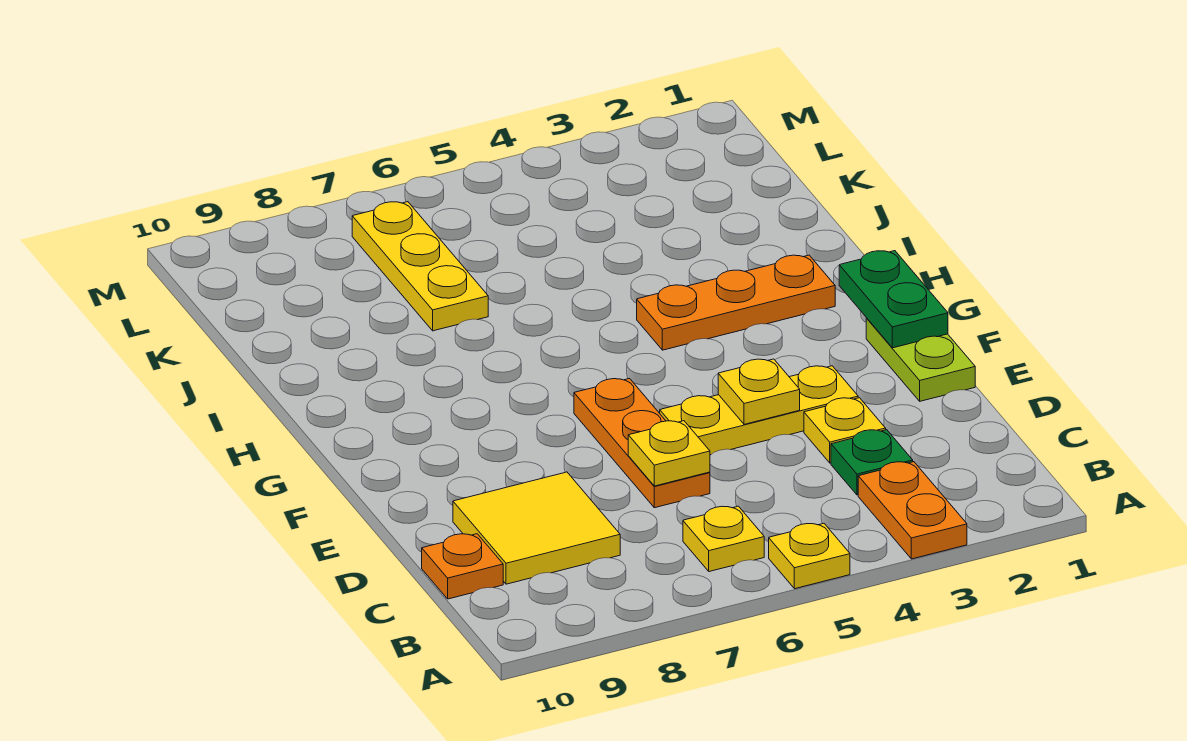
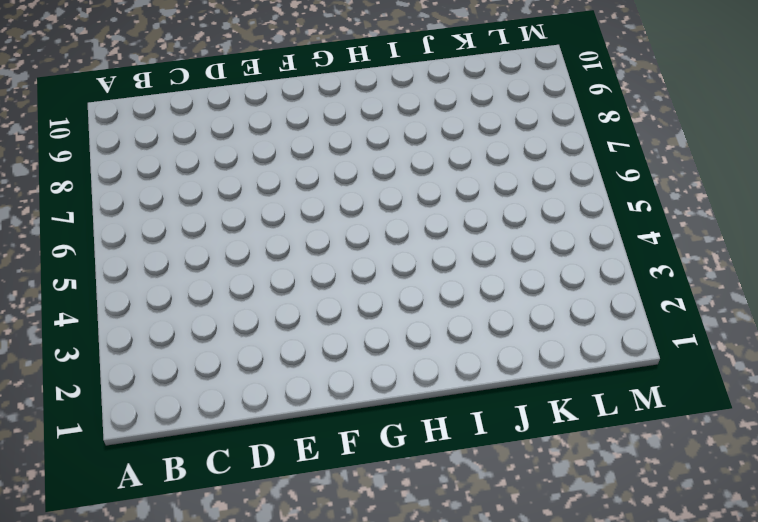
none -> orange 1x2 plate [858,462,967,559]
none -> yellow 1x1 plate [769,523,850,589]
none -> yellow 1x1 plate [683,506,764,572]

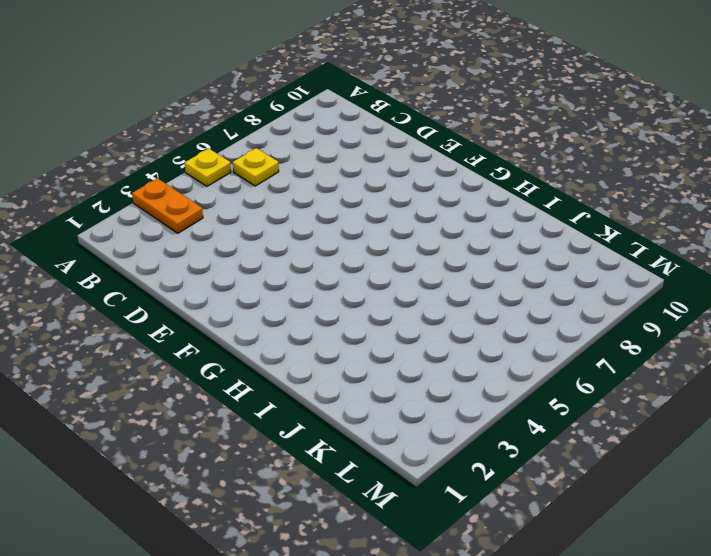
none -> green 1x1 plate [831,430,913,495]
none -> yellow 2x2 tile [453,472,620,584]
none -> orange 1x1 plate [422,534,503,599]

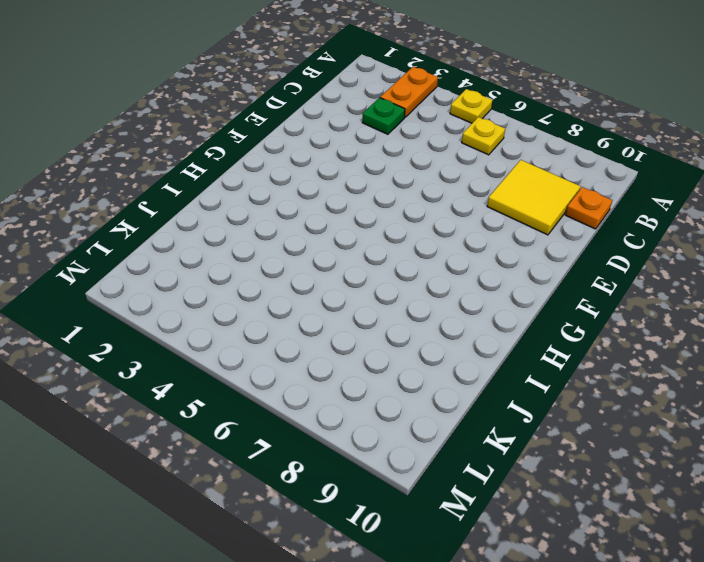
none -> yellow 1x1 plate [804,398,886,463]
none -> orange 1x3 plate [574,379,710,508]
none -> lime 1x2 plate [866,319,975,401]

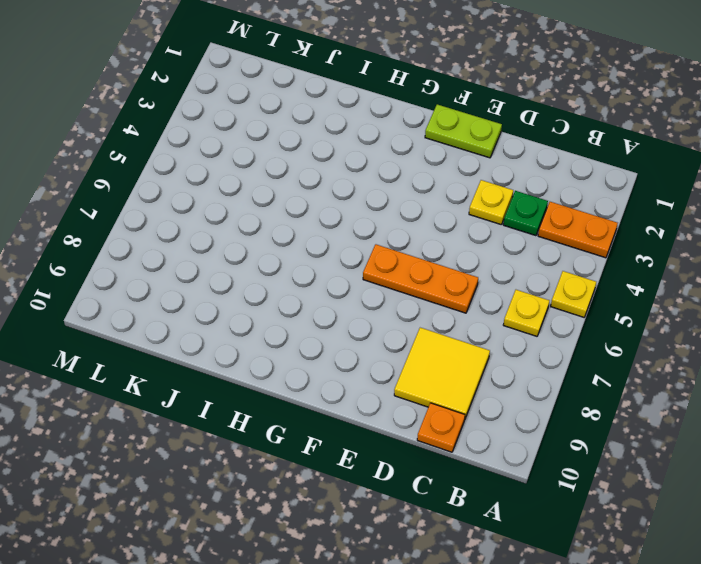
none -> yellow 1x3 plate [660,366,858,455]
none -> orange 1x3 plate [637,255,835,350]
none -> yellow 1x3 plate [352,202,488,331]

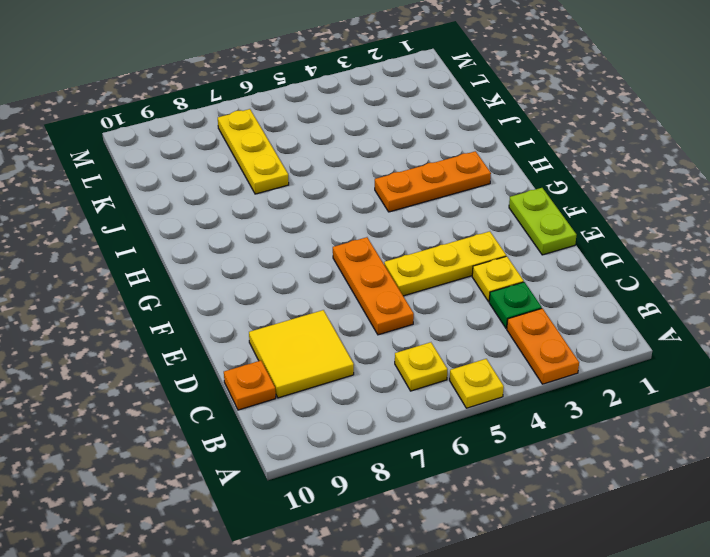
none -> yellow 1x1 plate [628,421,710,486]
none -> yellow 1x1 plate [718,359,800,424]
none -> green 1x2 plate [839,251,948,348]

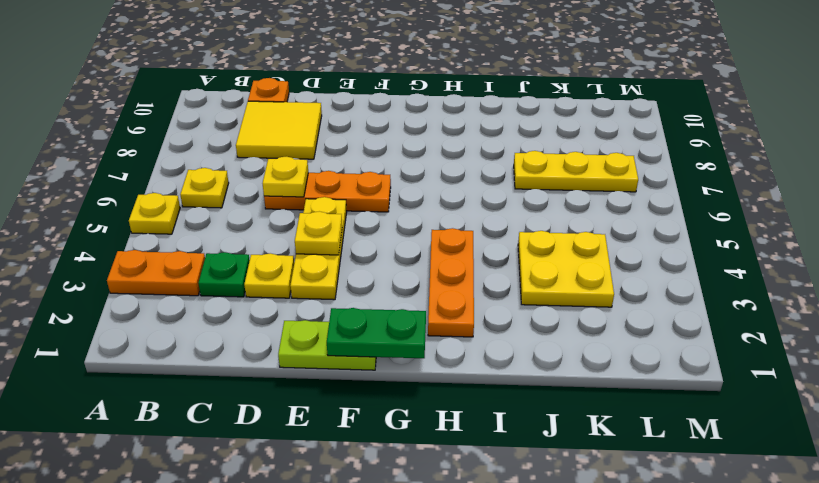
yellow 2x2 plate [518,231,614,307] -> none

